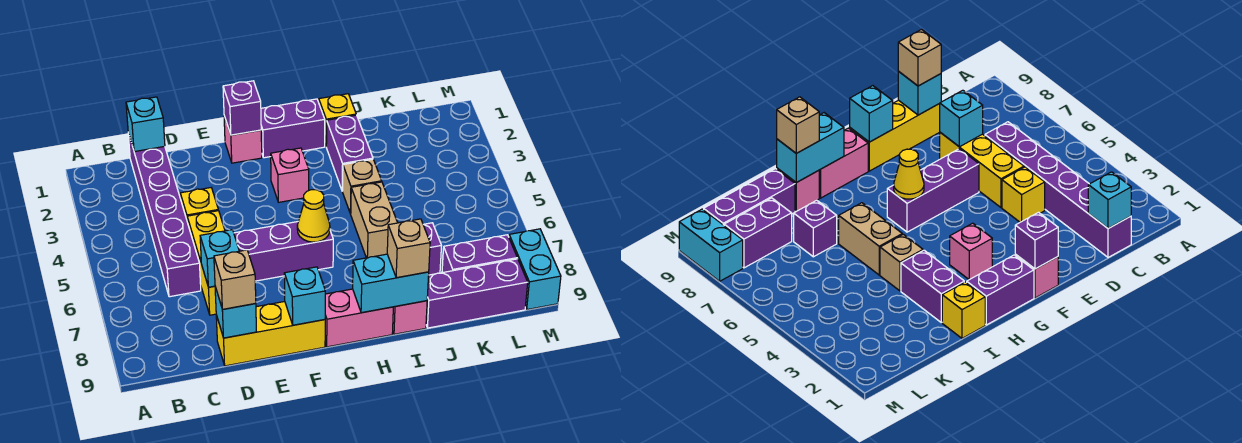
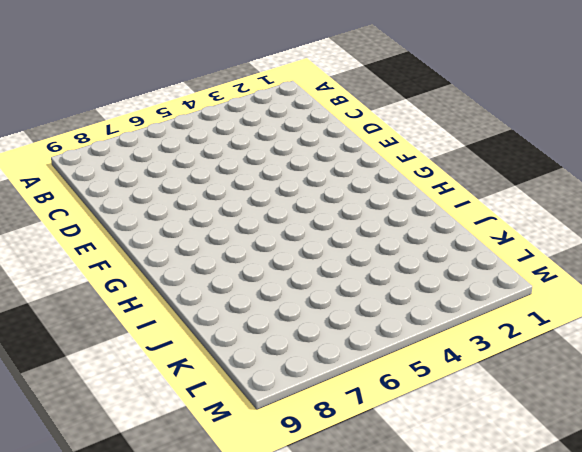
none -> purple 1x6 brick [128,132,201,297]
none -> yellow 1x1 brick [180,188,218,219]
none -> yellow 1x3 brick [187,211,225,315]

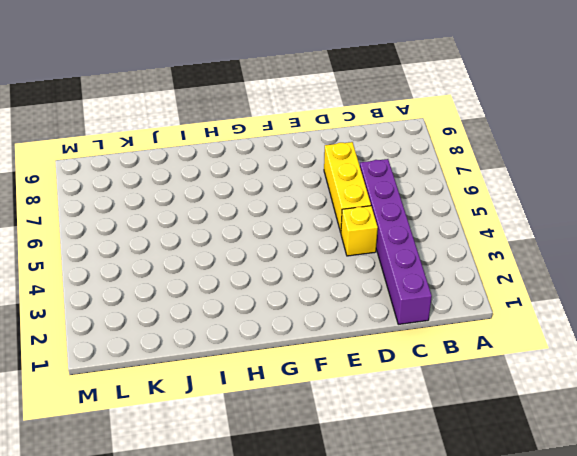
none -> yellow 1x3 brick [216,301,325,366]
none -> purple 1x3 brick [234,222,333,281]
none -> pink 1x1 brick [224,116,262,163]

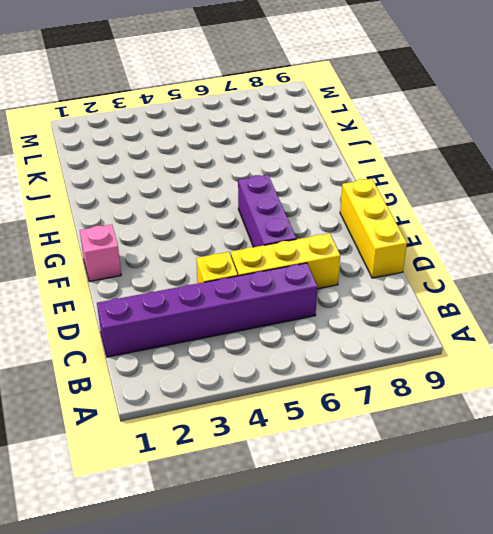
none -> purple 1x2 brick [261,99,325,158]
none -> pink 1x1 brick [271,148,309,202]
none -> pink 1x2 brick [325,289,393,347]

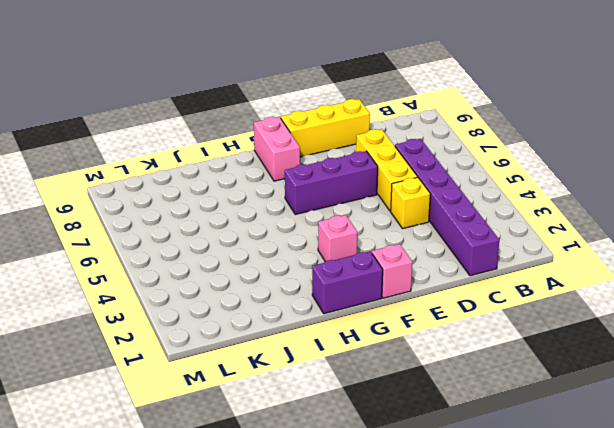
pink 1x2 brick [254,117,300,181] -> pink 1x2 brick turned to [325,289,393,347]
none -> yellow 1x1 brick [319,94,356,145]
none -> purple 1x2 brick [326,115,373,191]
none -> tan 1x1 brick [343,159,382,214]

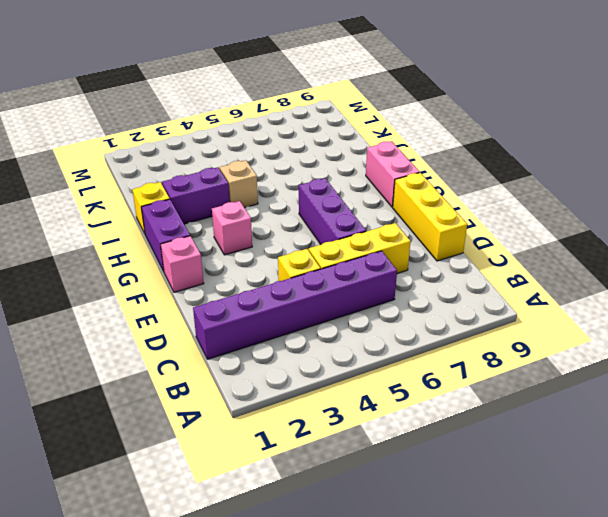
none -> tan 1x2 brick [351,182,398,258]
none -> pink 1x1 brick [393,301,427,334]
none -> purple 1x1 brick [423,223,441,275]

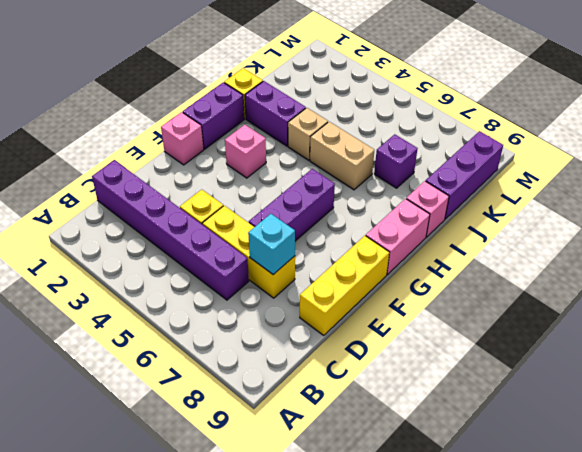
none -> purple 1x2 brick [442,235,517,273]
none -> cyan 1x2 brick [509,229,561,310]
none -> cyan 1x1 brick [126,97,165,152]

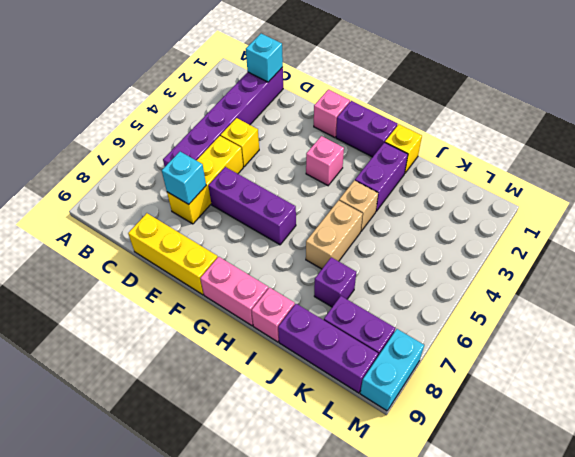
none -> cyan 1x1 brick [215,287,256,338]
none -> purple 1x1 brick [223,81,261,135]
none -> cyan 1x1 brick [284,267,325,325]

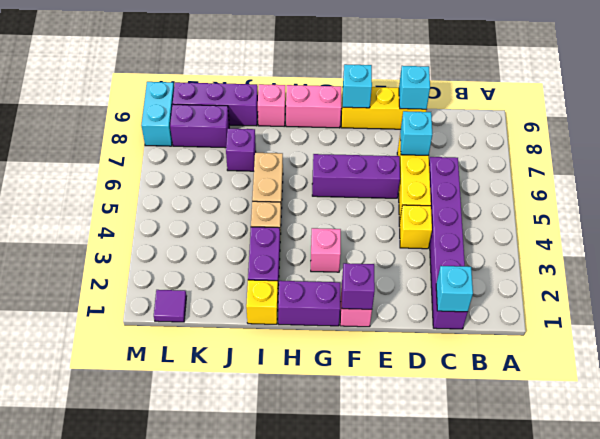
purple 1x1 tile [154,290,186,322] -> none
none -> yellow 1x1 cone [297,190,330,242]
none -> cyan 1x2 brick [353,254,429,313]
none -> tan 1x1 brick [214,250,256,309]

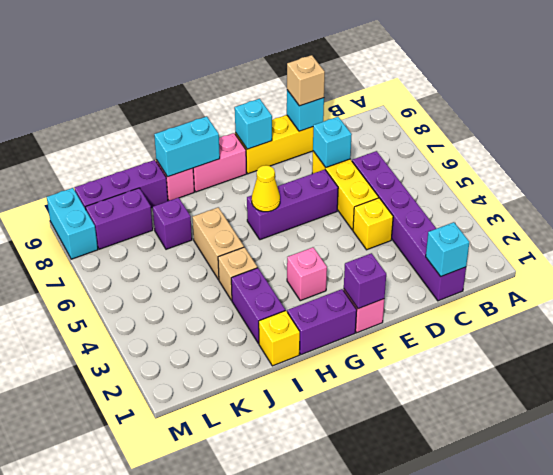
none -> tan 1x1 brick [387,219,430,278]

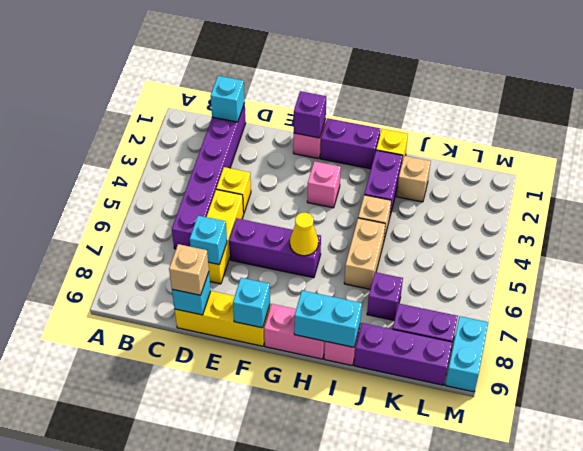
tan 1x1 brick [397,156,431,202] -> tan 1x1 brick moved to [387,219,430,278]

